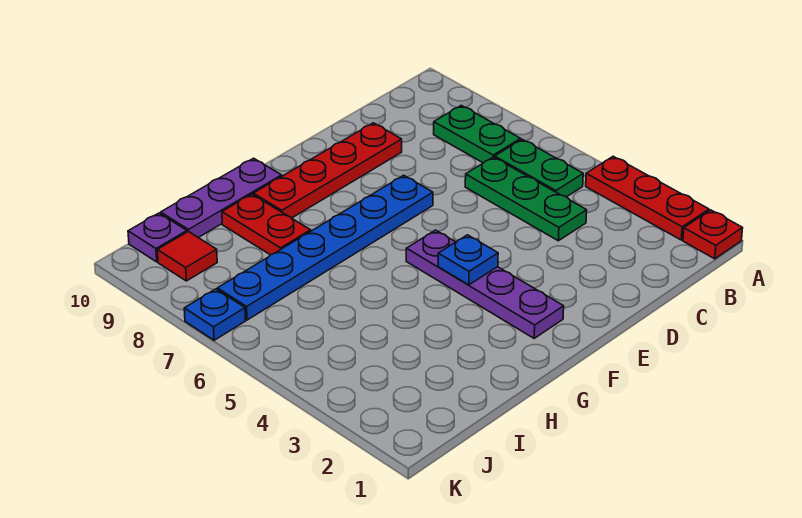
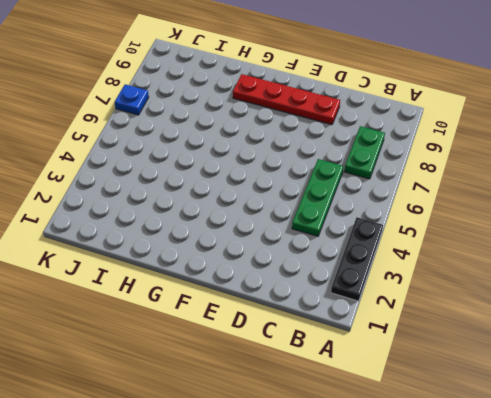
black 1x3 plate [331,217,383,301] -> red 1x3 plate [586,156,709,240]
none -> red 1x1 plate [683,210,743,259]
none -> green 1x2 plate [495,139,583,197]
none -> blue 1x6 plate [217,175,433,320]

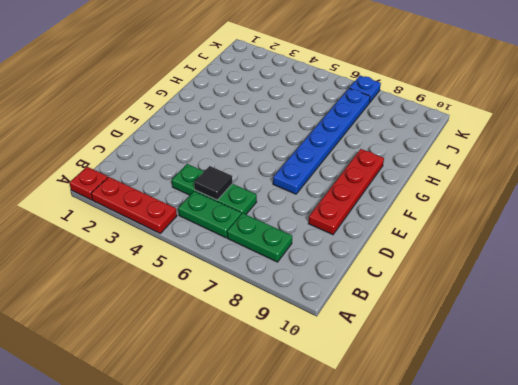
black 1x1 tile [194,166,232,200] -> none
none -> purple 1x4 plate [406,230,564,338]
none -> purple 1x3 plate [161,158,282,238]
none -> red 1x2 plate [222,194,311,255]

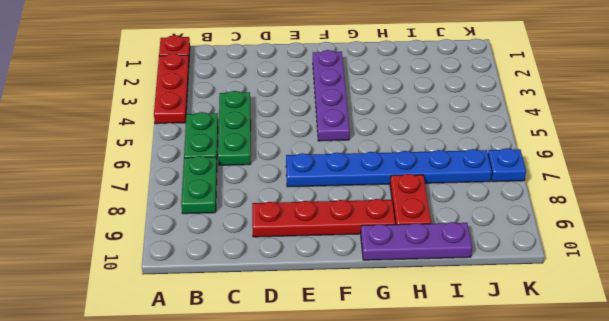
none -> red 1x1 tile [157,231,217,281]
none -> purple 1x1 plate [128,213,187,262]
none -> blue 1x1 plate [438,235,498,285]

